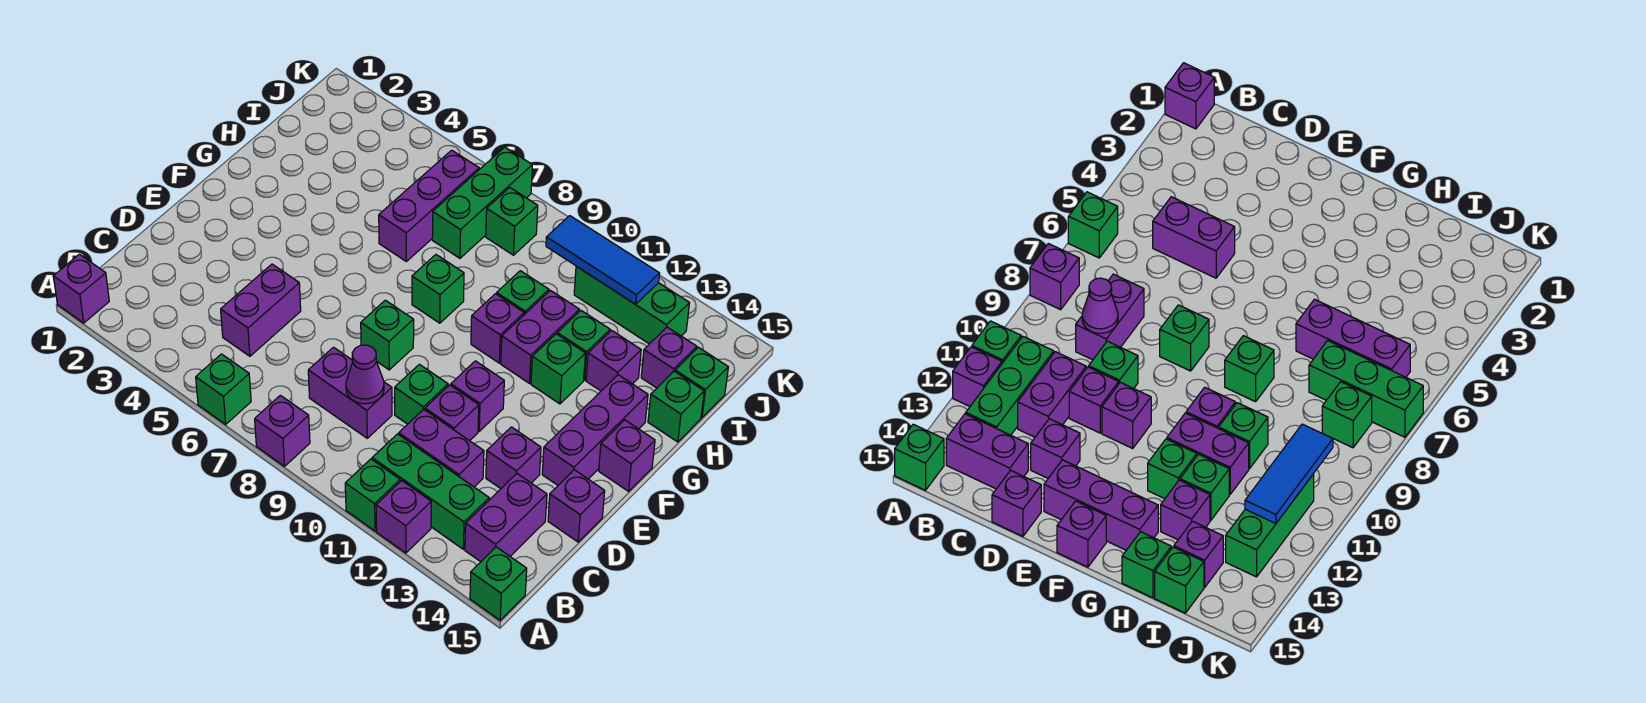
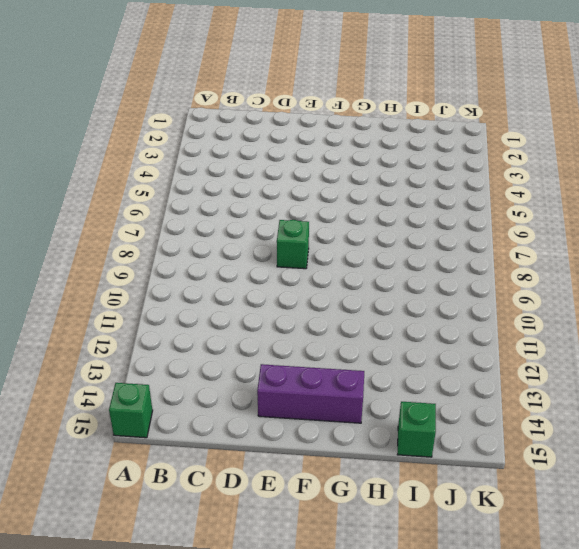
none -> purple 1x1 brick [53,254,109,323]
none -> green 1x1 brick [196,354,251,424]
none -> purple 1x1 brick [255,395,310,466]
none -> green 1x1 brick [345,459,400,531]

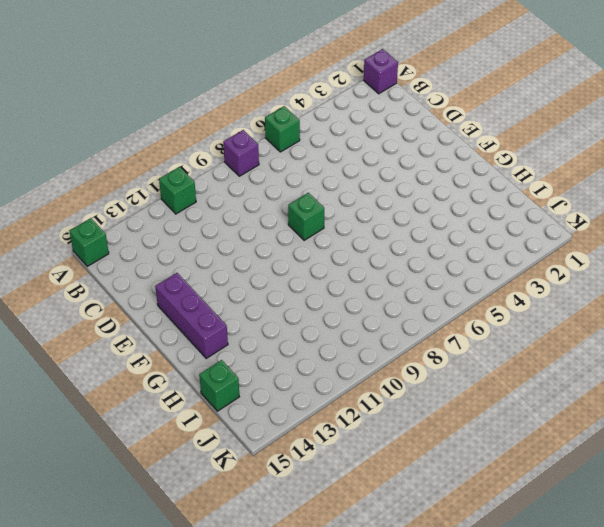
none -> purple 1x1 brick [376,481,431,553]
none -> green 1x3 brick [372,434,489,549]
none -> purple 1x2 brick [465,474,547,562]
none -> purple 1x2 brick [221,264,301,356]

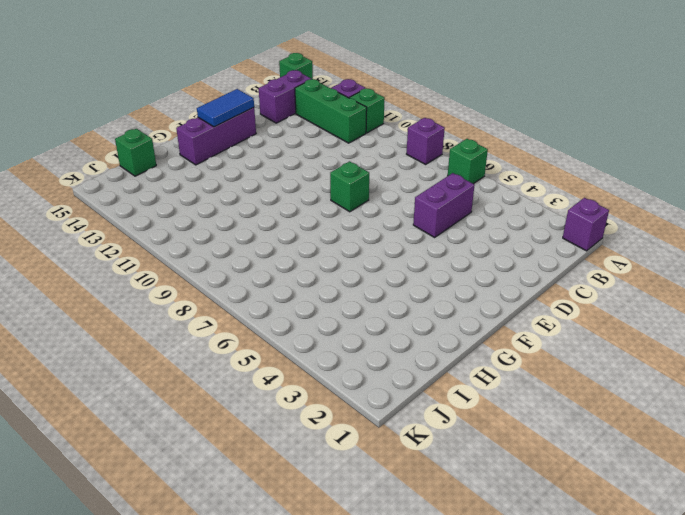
blue 1x2 tile [197,89,254,127] -> none
none -> purple 1x2 brick [308,347,392,438]
none -> purple 1x2 brick [399,409,484,487]
none -> green 1x1 brick [395,364,448,424]
none -> purple 1x1 brick [425,385,479,441]

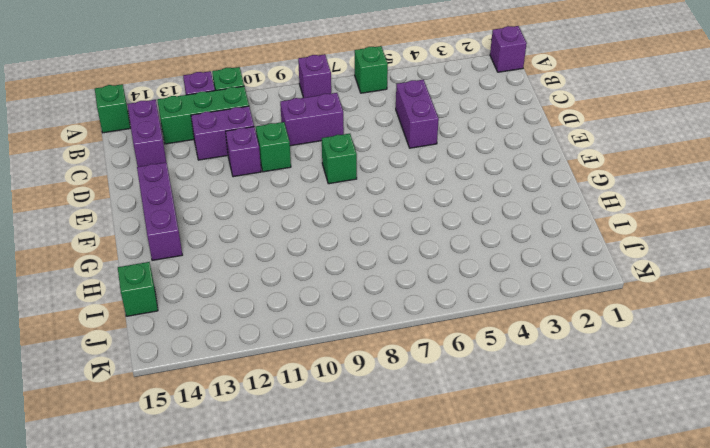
none -> purple 1x1 brick [486,427,541,489]
none -> purple 1x1 brick [548,470,605,542]
none -> purple 1x1 brick [451,361,504,431]
none -> purple 1x1 brick [599,420,655,491]

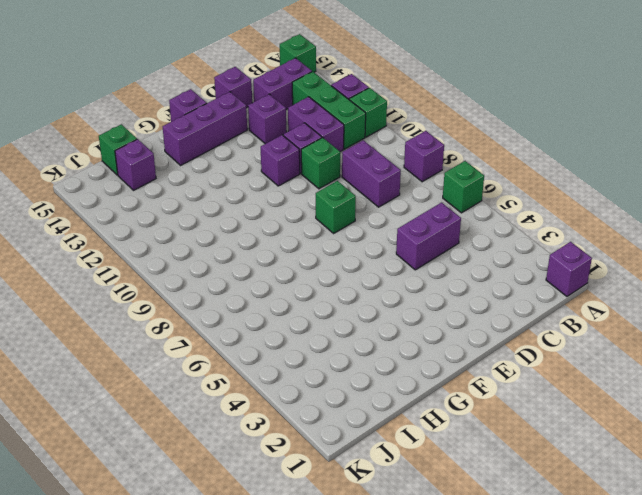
none -> green 1x1 brick [412,255,464,323]
none -> purple 1x1 brick [471,294,524,363]
none -> purple 1x2 brick [501,290,579,383]
none -> green 1x1 brick [531,334,586,404]

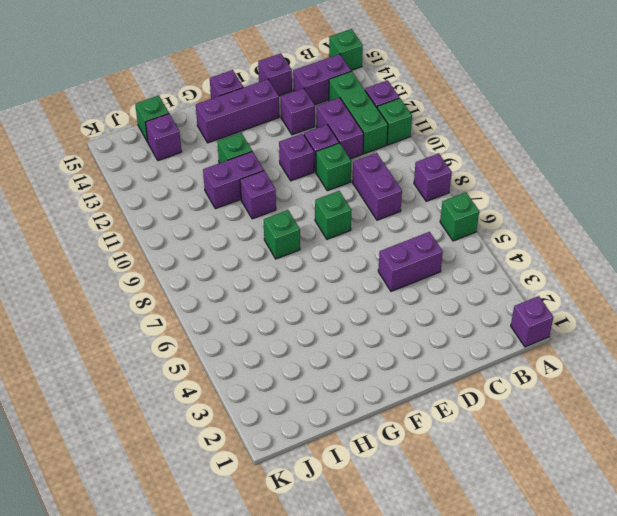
none -> purple 1x3 brick [379,150,479,261]
none -> green 1x1 brick [497,271,549,315]
none -> green 1x1 brick [557,311,610,380]
none -> purple 1x1 brick [586,330,641,391]

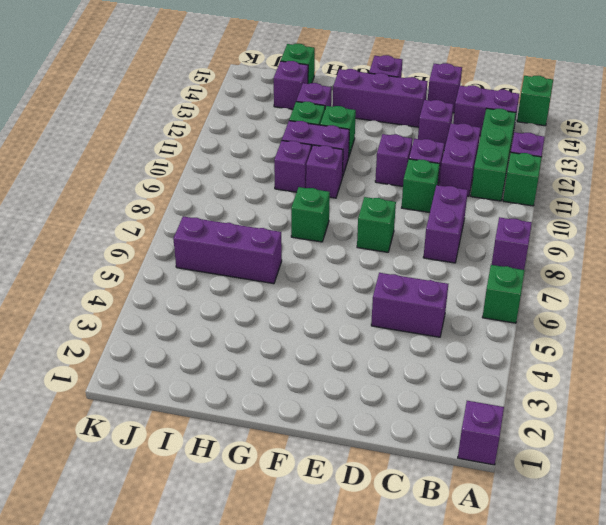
purple 1x1 brick [274,141,311,192] -> green 1x1 brick [497,271,549,315]
none -> green 1x1 brick [648,371,704,442]
none -> green 1x3 brick [432,147,532,258]
none -> green 1x1 brick [486,188,538,255]
none -> green 1x3 brick [574,266,689,344]

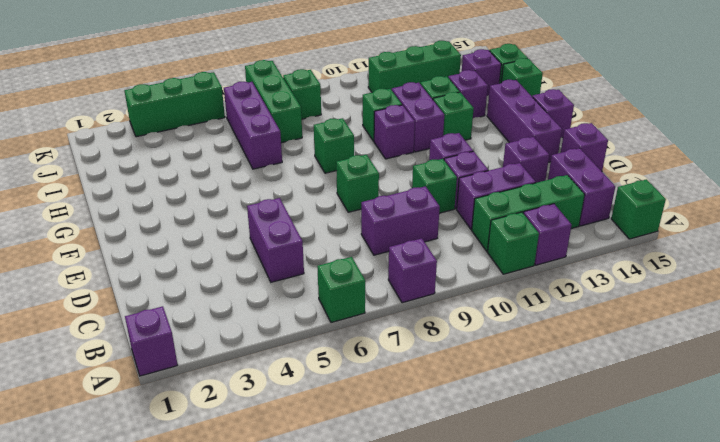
green 1x3 brick [124,72,225,137] -> none
none -> purple 1x1 cone [346,345,384,404]
none -> blue 1x3 tile [546,216,660,304]

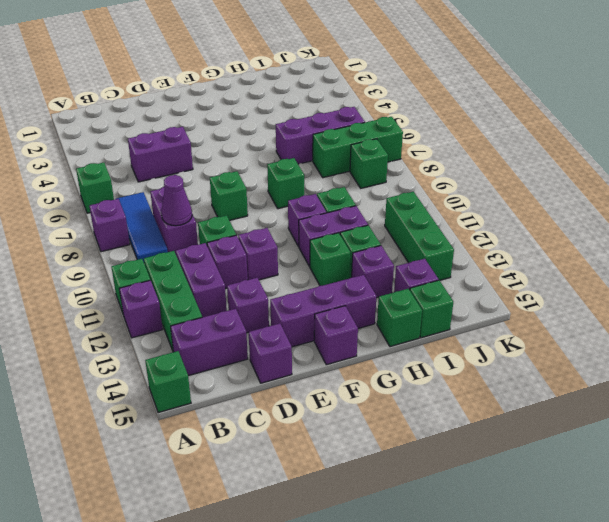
blue 1x3 tile [116,192,168,262] -> blue 1x3 tile moved to [546,216,660,304]
none -> purple 1x1 brick [53,254,109,323]

